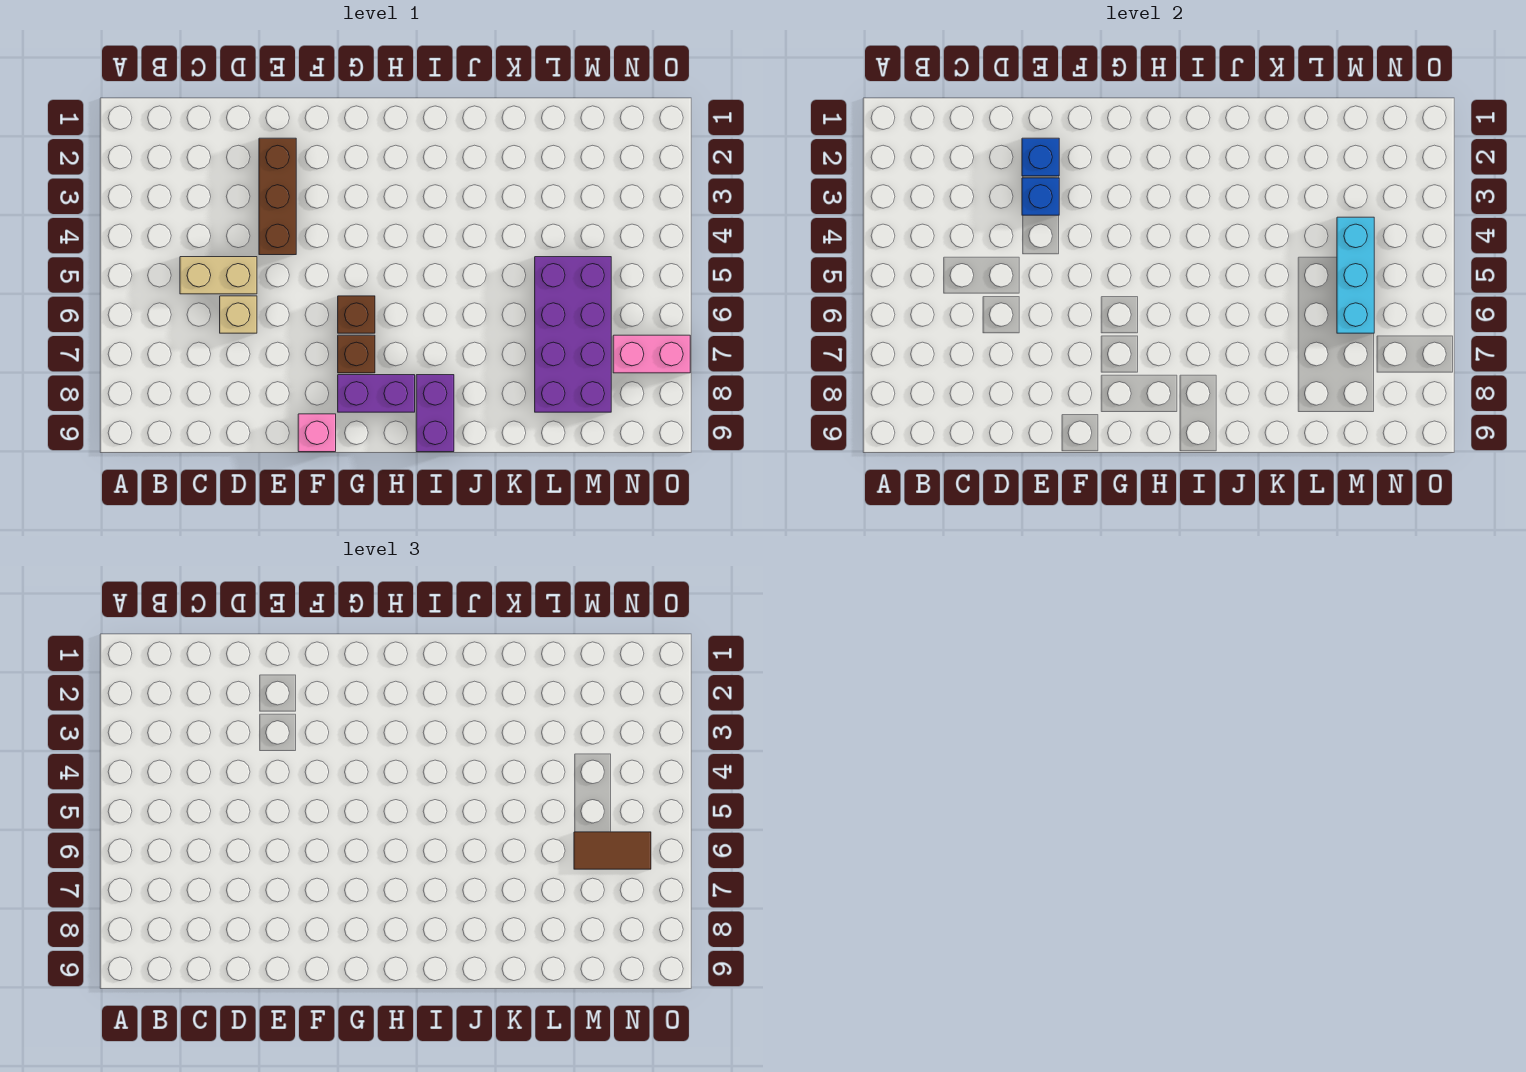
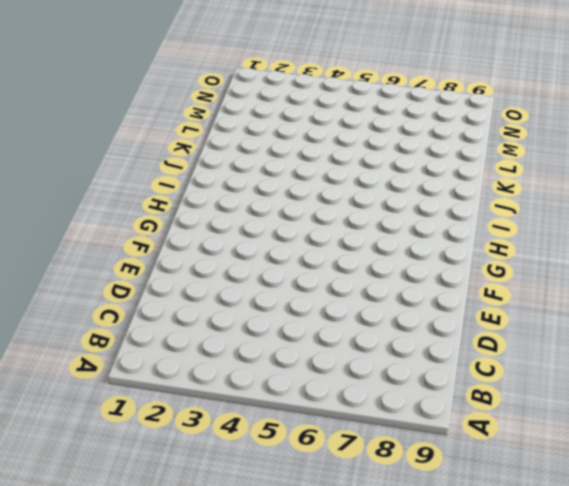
none -> tan 1x2 brick [180,257,257,294]
none -> tan 1x1 brick [220,296,257,333]
none -> brown 1x3 brick [259,138,296,255]

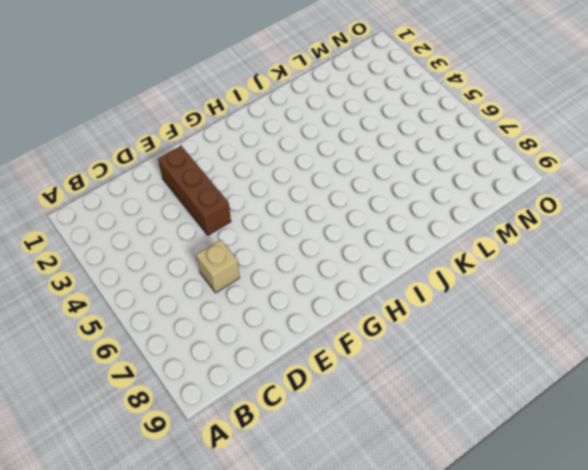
none -> tan 1x2 brick [180,257,257,294]
none -> pink 1x1 brick [298,414,336,452]
none -> brown 1x1 brick [338,296,375,333]

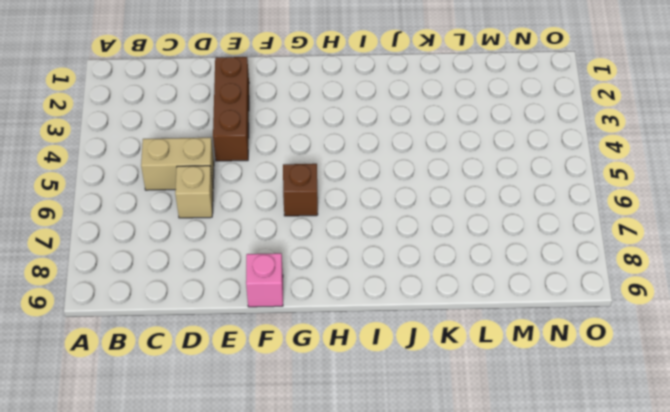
none -> brown 1x1 brick [338,335,375,373]
none -> purple 1x2 brick [338,375,415,412]
none -> purple 1x2 brick [416,375,454,452]

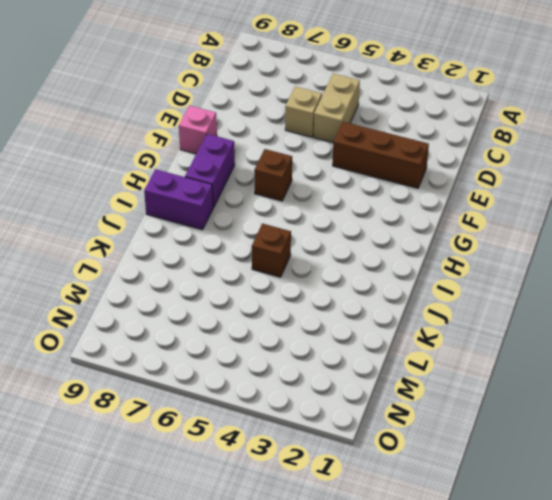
brown 1x1 brick [252,223,291,277] -> brown 1x1 brick moved to [338,335,375,373]
none -> purple 2x4 brick [535,257,611,412]
none -> pink 1x2 brick [613,335,690,373]
none -> blue 1x1 brick [1022,138,1059,176]

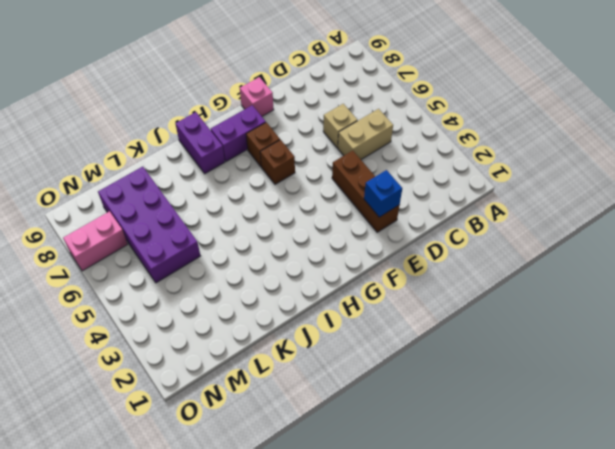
none -> blue 1x1 brick [1022,178,1059,215]
none -> cyan 1x3 brick [1337,217,1374,333]
none -> brown 1x2 tile [574,832,651,869]

